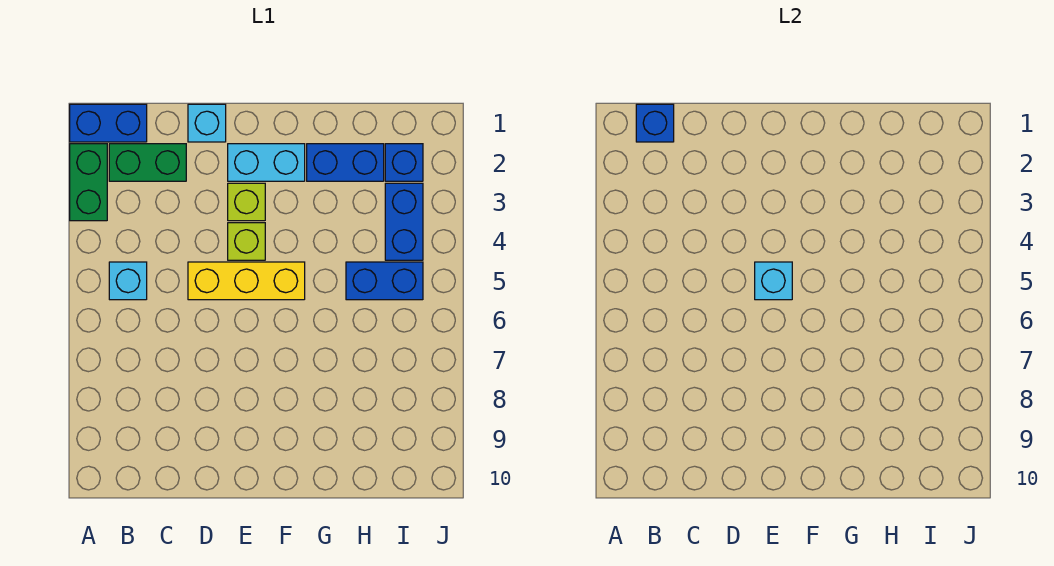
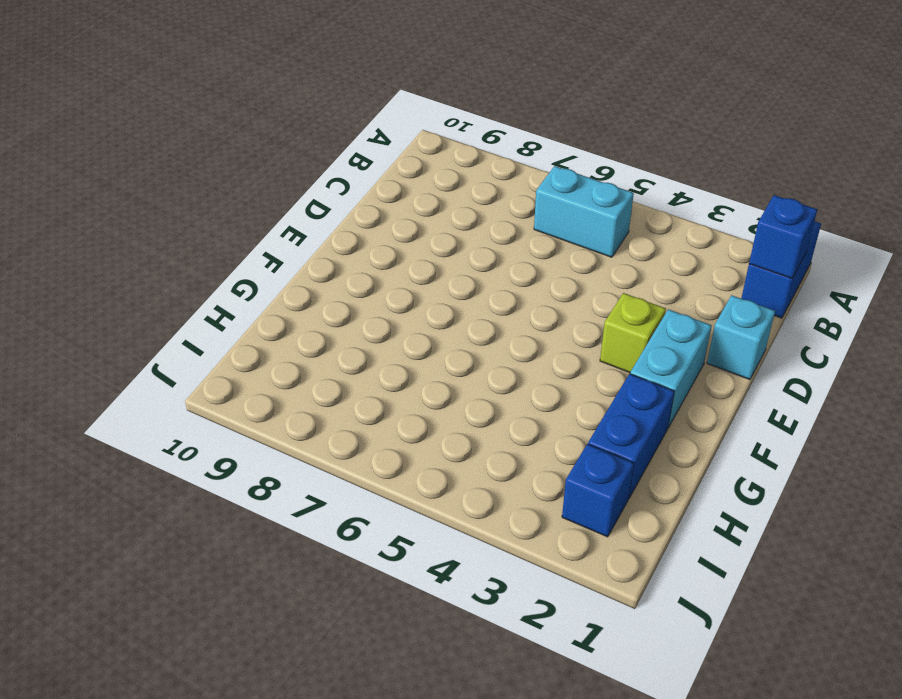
cyan 1x2 brick [534,166,634,257] -> cyan 1x1 brick [109,262,147,300]
none -> green 1x2 brick [70,144,107,221]
none -> green 1x2 brick [109,144,186,181]
none -> yellow 1x3 brick [188,262,305,300]

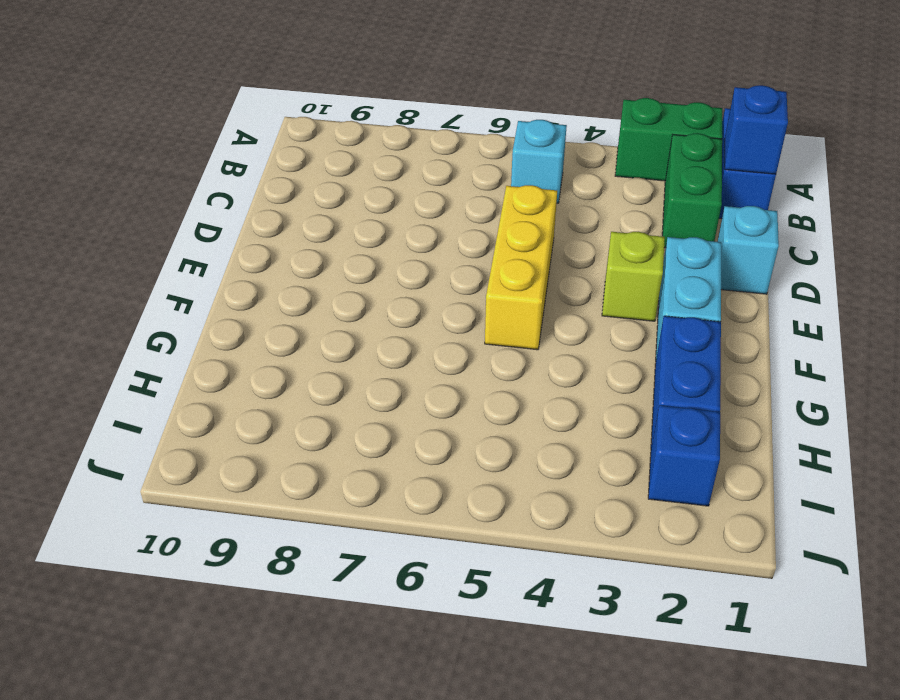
none -> lime 1x1 brick [228,223,265,260]
none -> blue 1x2 brick [346,262,423,300]
none -> blue 1x2 brick [385,183,423,260]

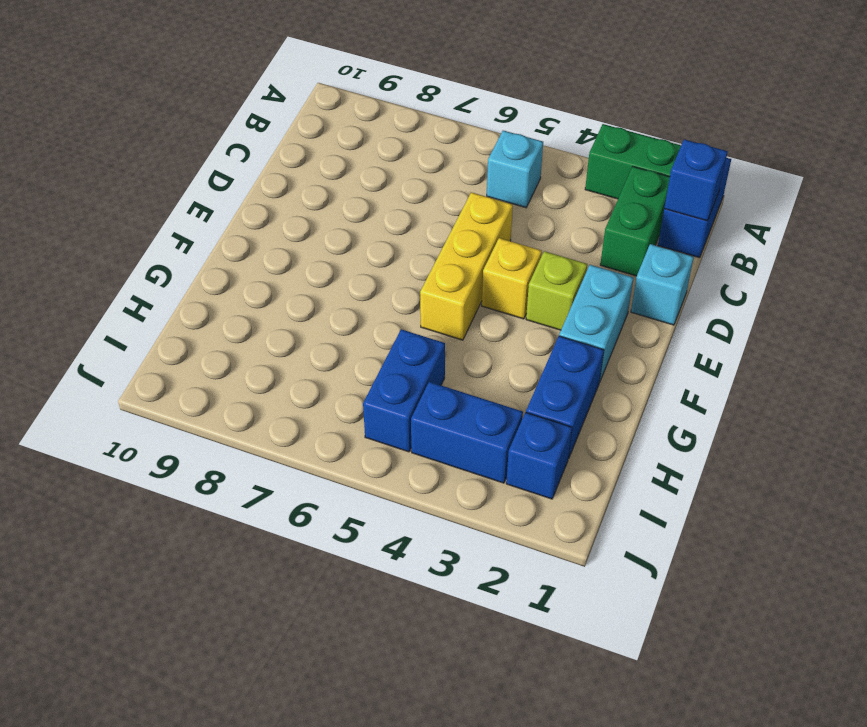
yellow 1x1 brick [482,238,542,319] -> lime 1x1 brick [228,223,265,260]
none -> cyan 1x1 brick [755,262,792,300]

